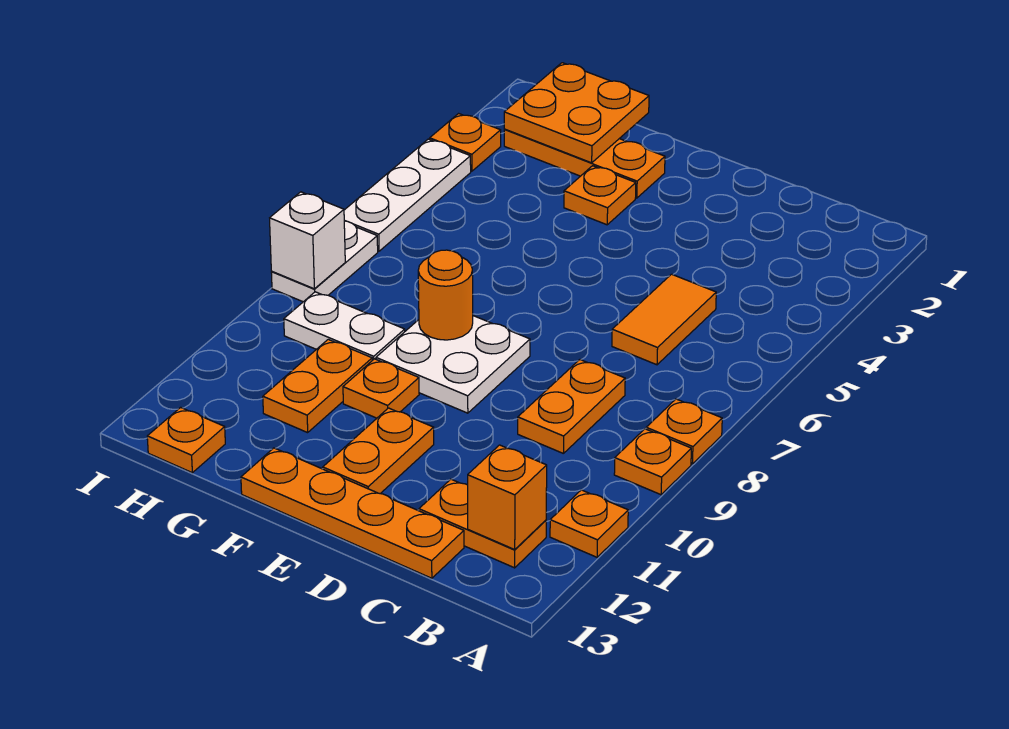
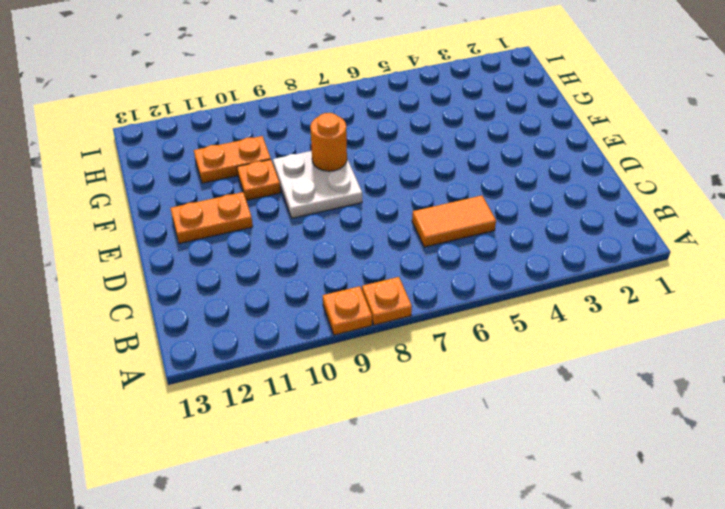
none -> orange 1x1 plate [550,490,628,557]
none -> orange 1x2 plate [419,479,546,568]
none -> orange 1x2 plate [518,360,625,454]

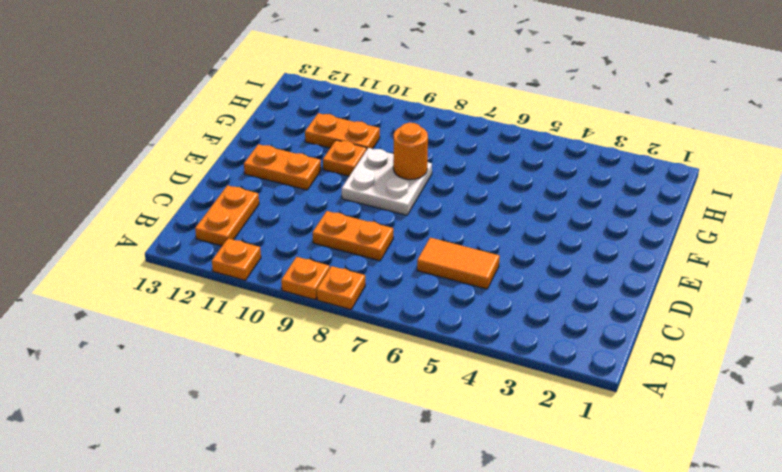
none -> orange 1x4 plate [241,448,464,578]
none -> orange 1x3 plate [504,129,665,198]
none -> orange 1x1 plate [564,166,636,225]

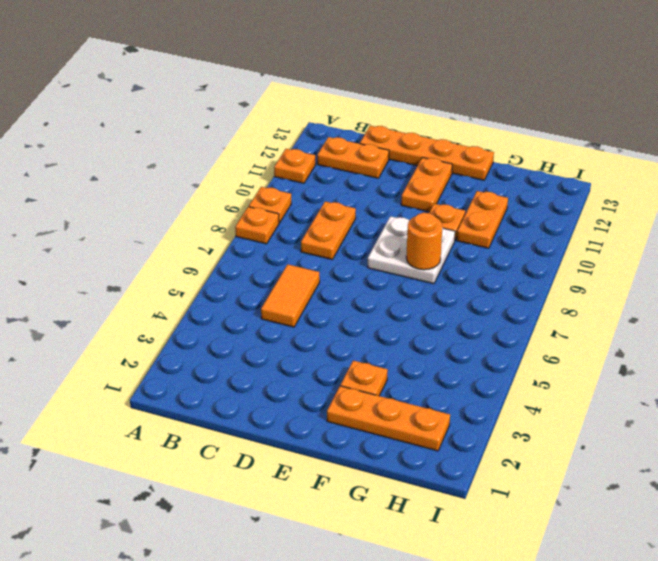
none -> white 1x2 plate [284,292,405,360]
none -> orange 1x1 plate [147,407,225,473]
none -> orange 1x1 plate [430,114,501,171]

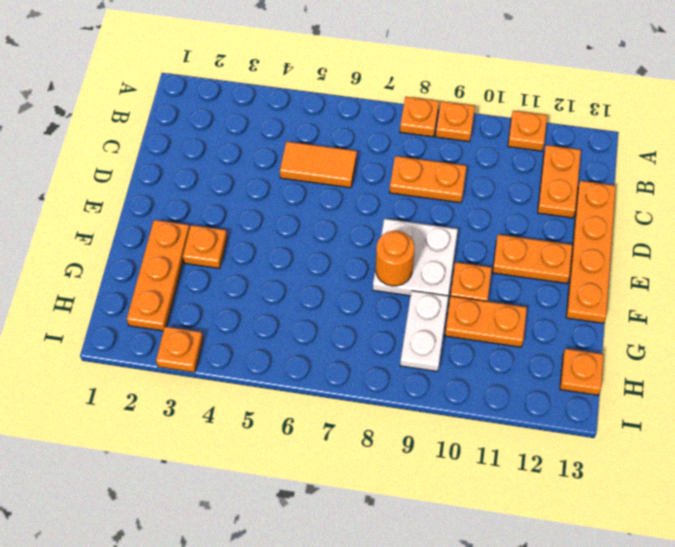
none -> white 1x3 plate [344,139,471,251]
none -> white 1x2 plate [271,221,378,302]
none -> orange 1x1 brick [468,445,547,549]

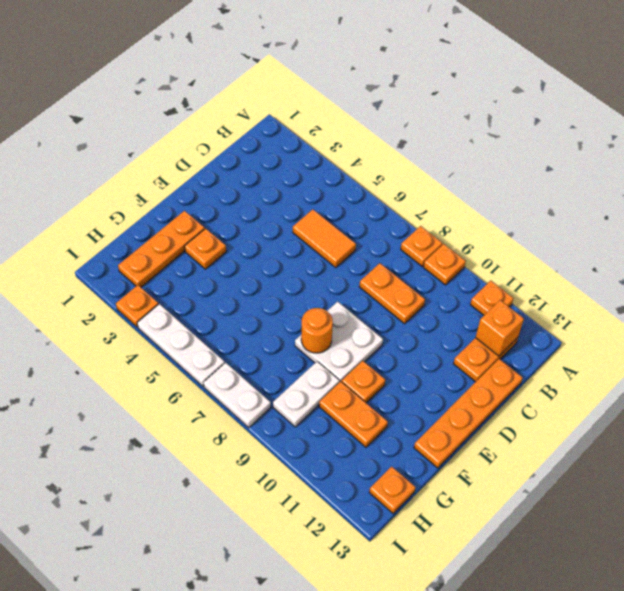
none -> orange 1x2 plate [323,408,434,494]
none -> orange 2x2 plate [504,63,649,163]
none -> white 1x1 brick [270,192,345,289]

